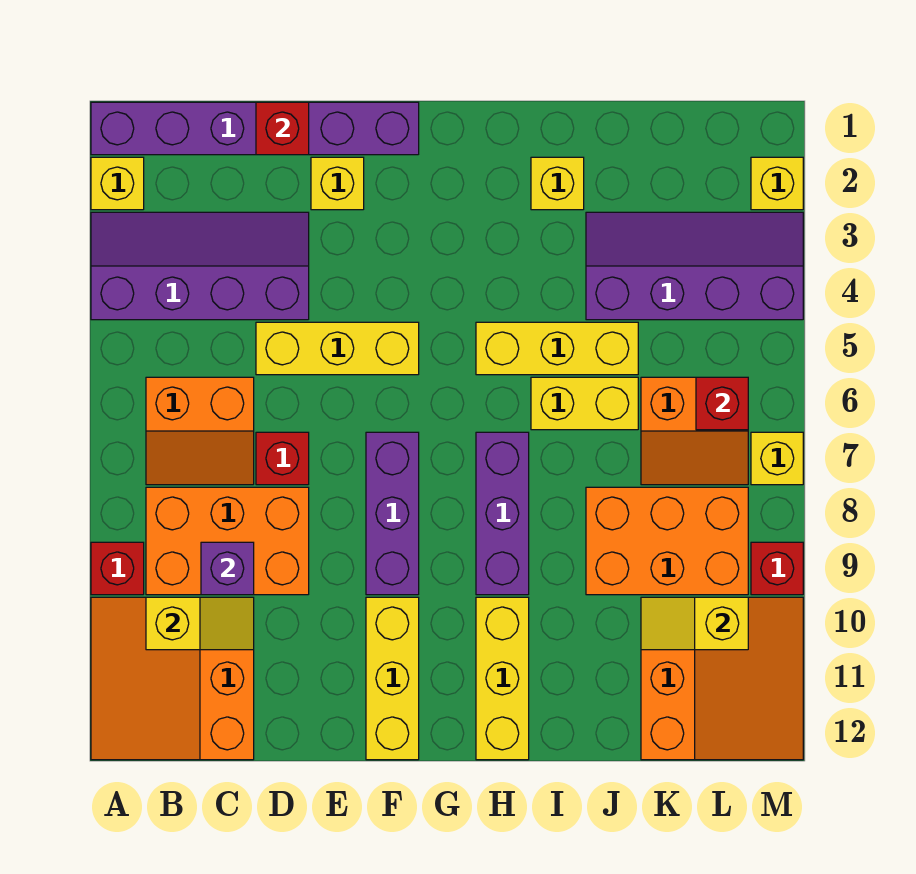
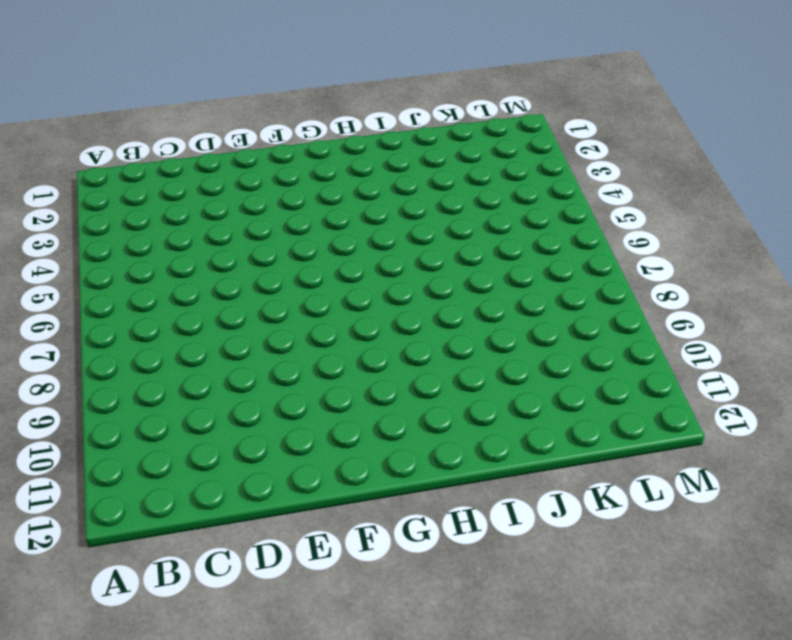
none -> purple 1x6 brick [91,102,419,155]
none -> yellow 1x1 brick [91,157,144,210]
none -> purple 2x4 slope [91,212,309,320]

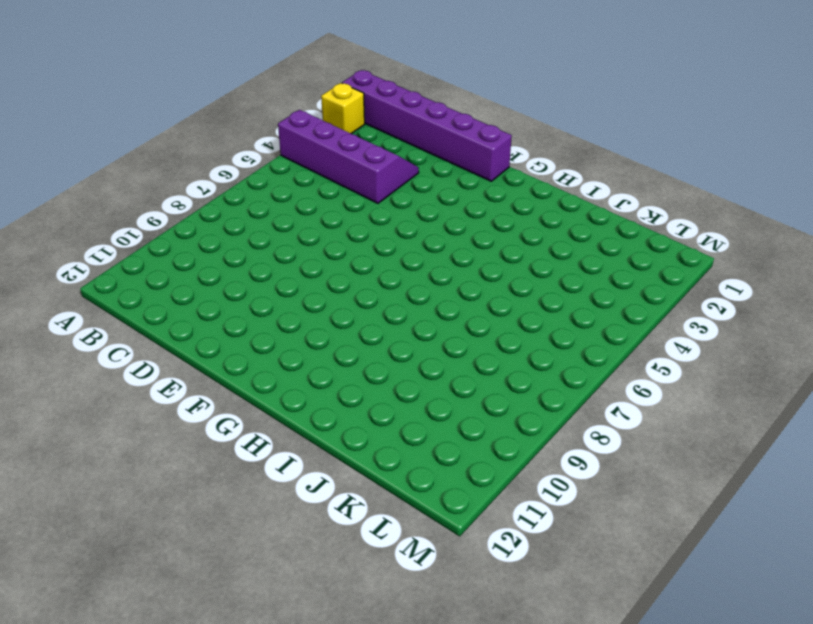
none -> red 1x1 brick [91,542,144,595]
none -> orange 3x3 slope [91,597,254,760]
none -> orange 2x2 slope [146,377,254,485]

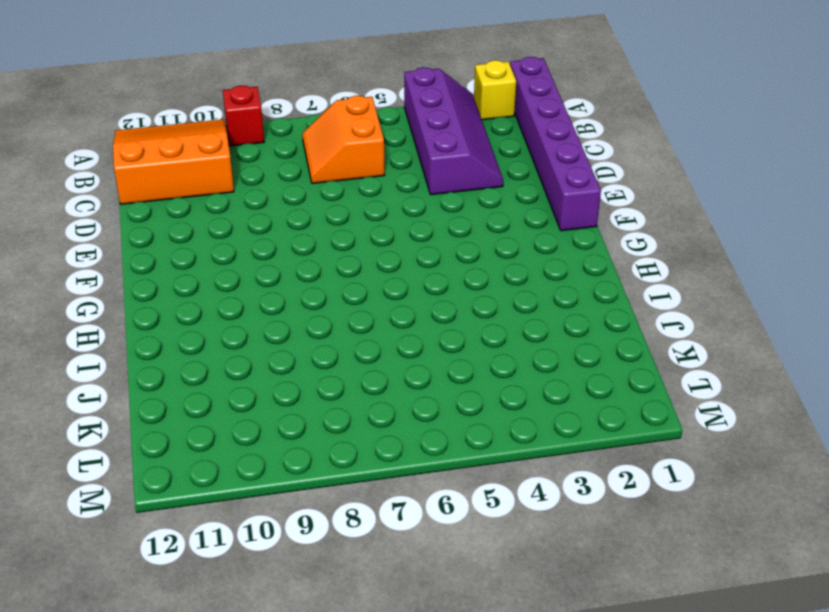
none -> orange 2x3 brick [146,487,309,595]
none -> yellow 1x3 brick [256,322,419,375]
none -> red 1x1 brick [256,432,309,485]

